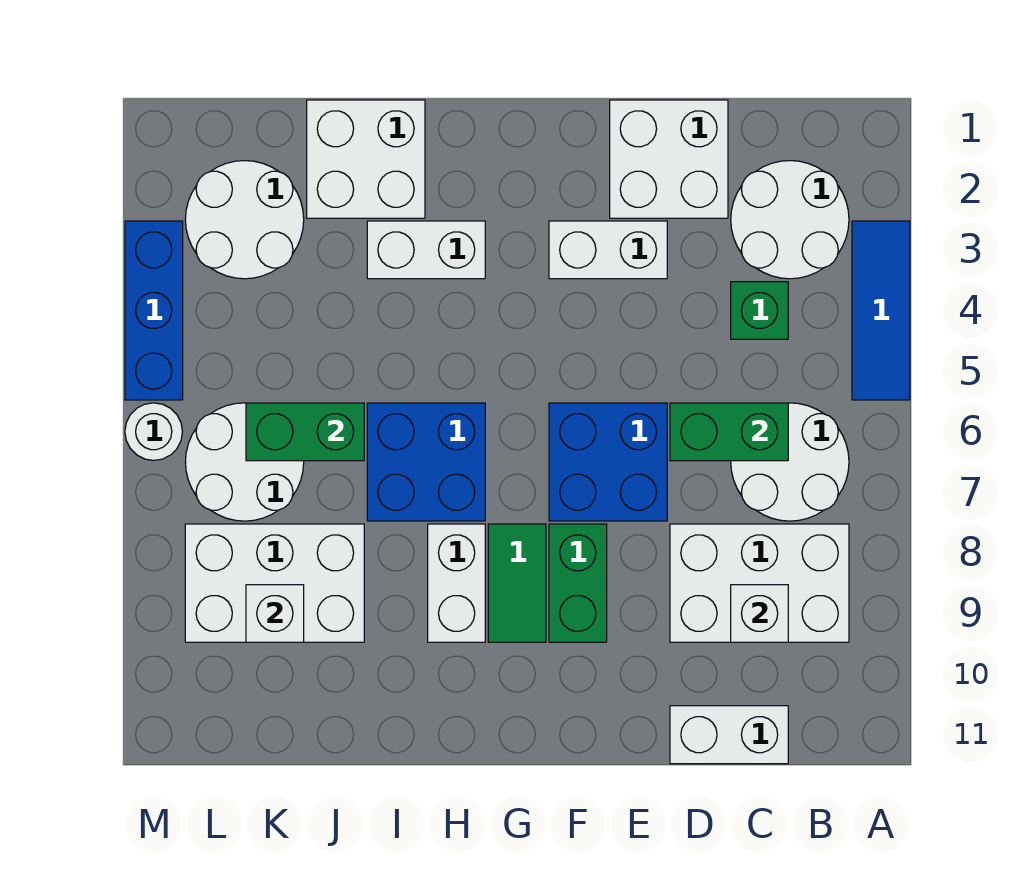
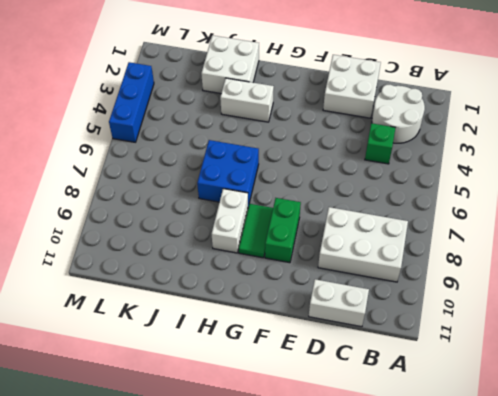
none -> blue 1x3 tile [852,221,910,400]
none -> white 2x2 round brick [731,403,849,521]
none -> white 1x2 brick [549,221,667,279]

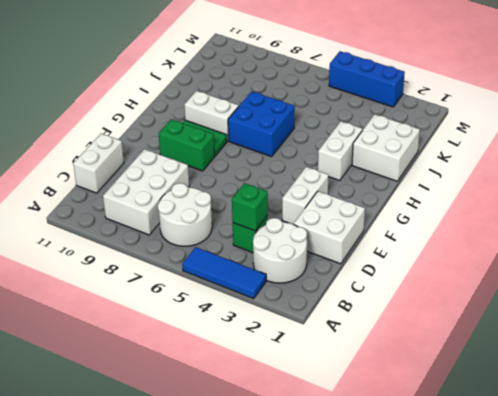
green 1x1 brick [232,183,268,231] -> none
none -> blue 2x2 brick [549,403,667,521]
none -> white 2x3 brick [185,524,364,642]
none -> white 2x2 round brick [185,161,304,279]

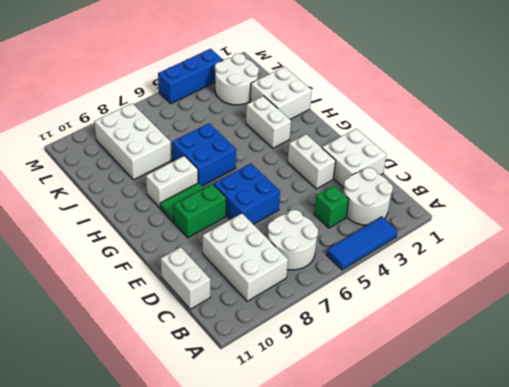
none -> white 2x2 round brick [185,403,304,521]
none -> white 1x1 round brick [125,403,182,461]
none -> green 1x2 brick [670,403,788,461]

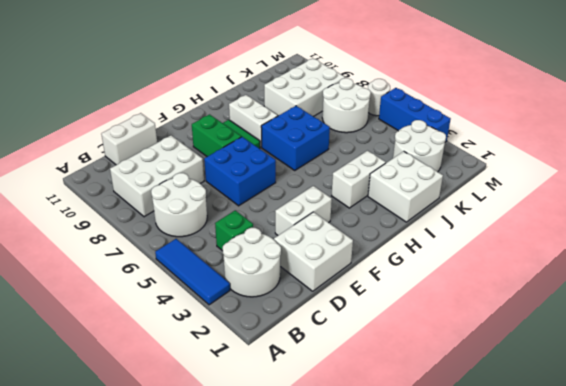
none -> green 1x2 brick [670,403,788,461]
none -> white 1x1 brick [731,585,788,642]
none -> green 1x2 brick [246,403,364,461]

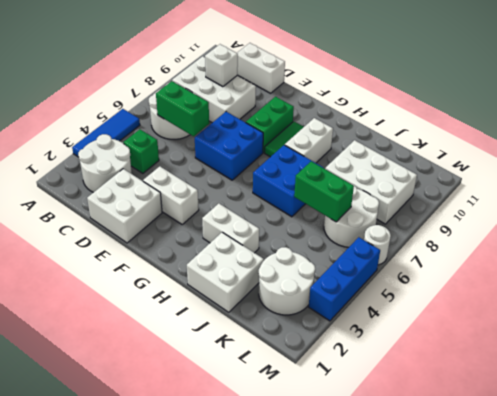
none -> white 1x1 brick [246,585,304,642]

